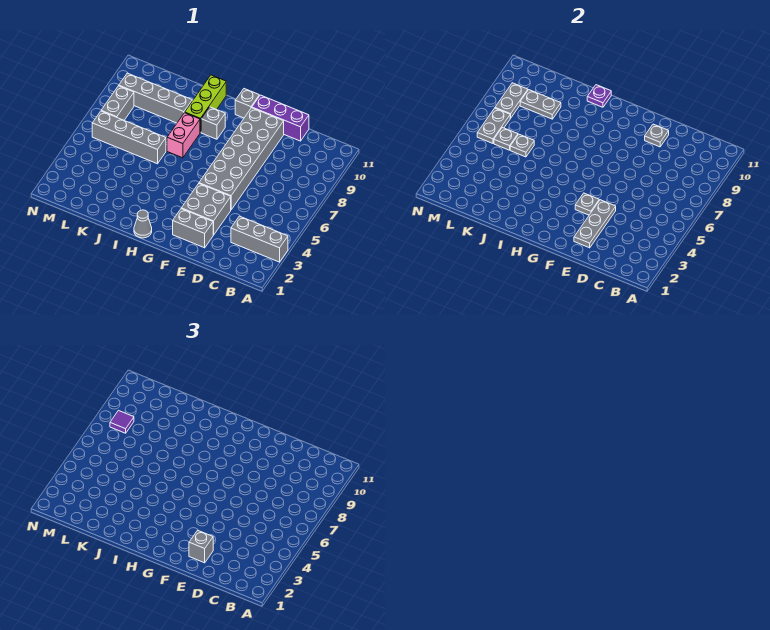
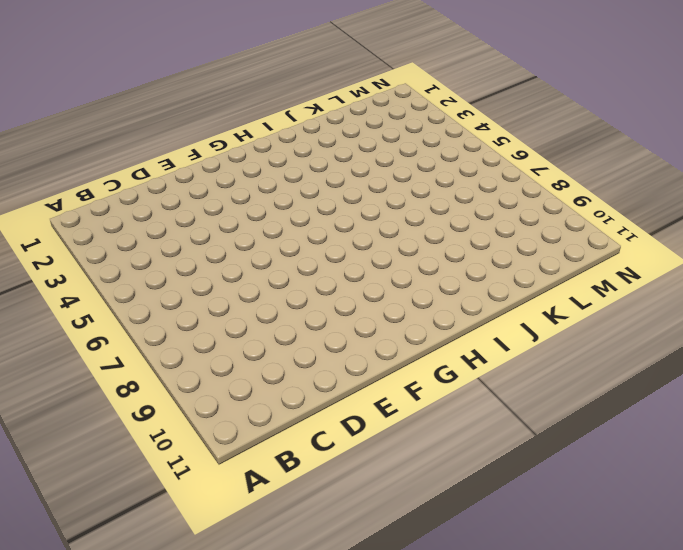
none -> grey 1x3 brick [231,216,288,262]
none -> purple 1x3 brick [252,95,309,141]
none -> grey 1x2 brick [173,209,213,248]

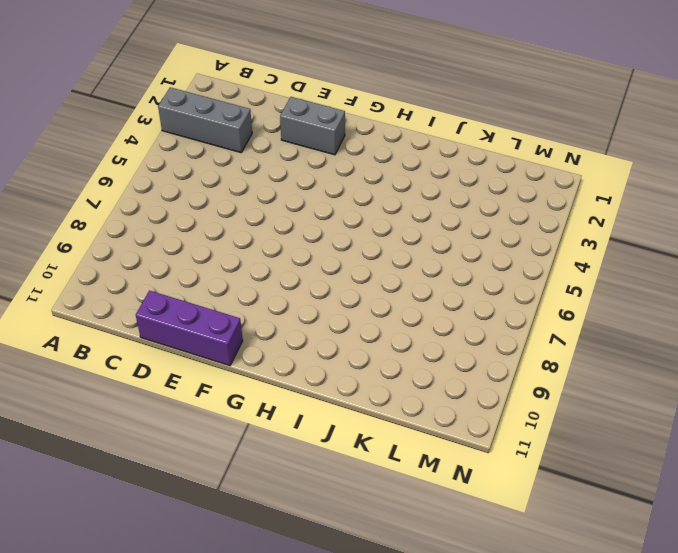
none -> grey 2x2 brick [181,184,231,235]
none -> grey 2x6 brick [199,108,284,210]
none -> grey 1x1 brick [235,89,259,118]

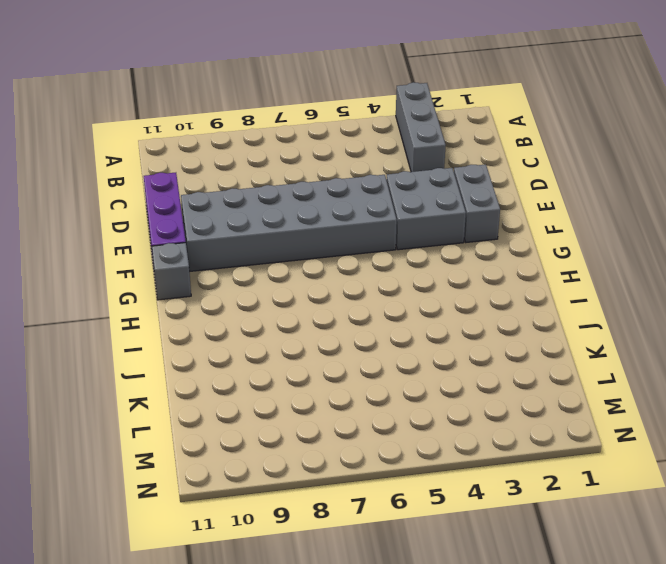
none -> grey 1x1 cone [134,210,152,238]
none -> grey 1x1 brick [201,107,225,139]
none -> pink 1x2 brick [167,113,200,158]

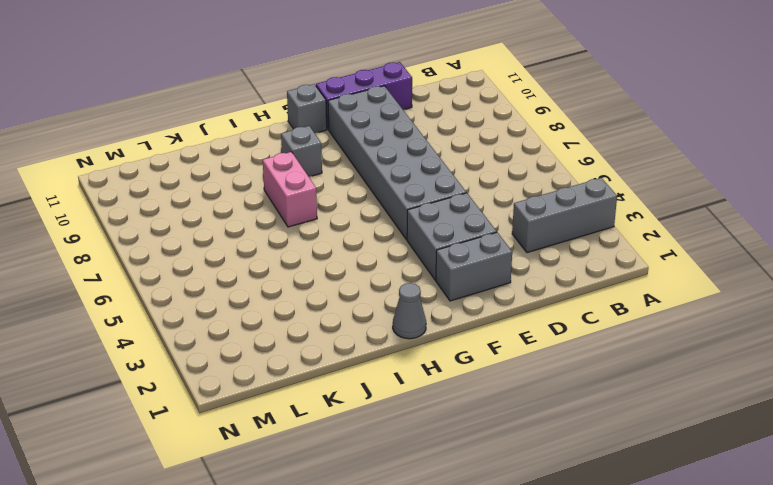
none -> lime 1x3 brick [185,75,226,132]
none -> grey 1x4 brick [92,111,166,164]
none -> grey 1x4 brick [119,73,192,123]

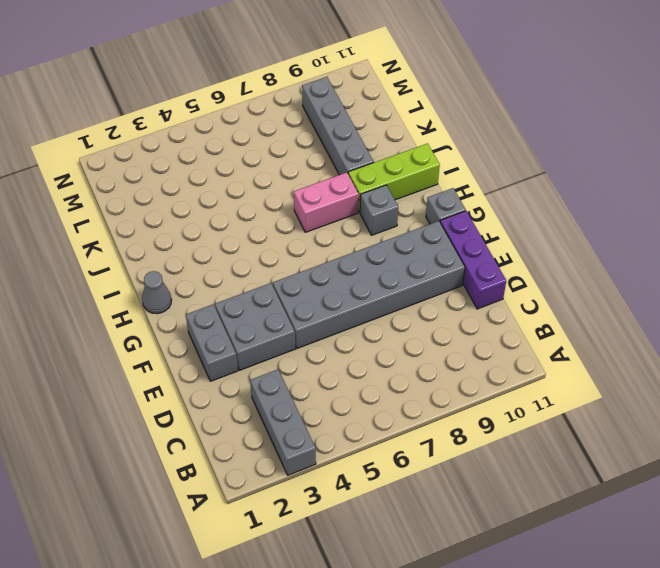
none -> grey 1x4 brick [92,111,166,164]
none -> grey 1x2 brick [101,86,134,120]
none -> grey 1x3 plate [574,200,616,248]

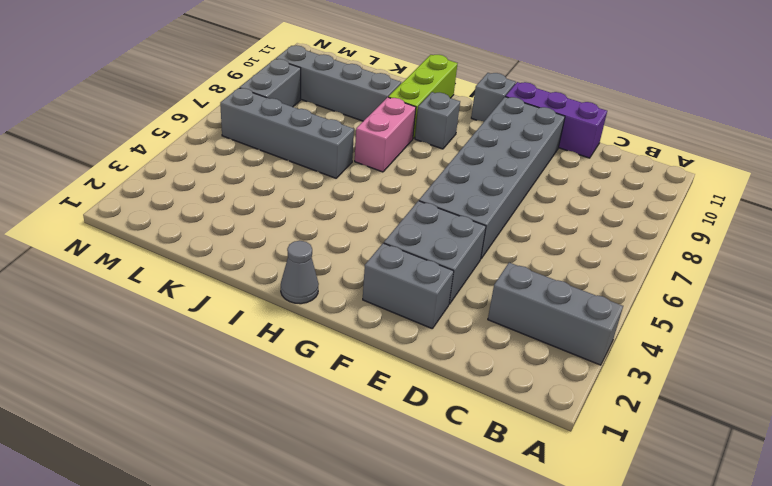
none -> grey 1x3 plate [574,200,616,248]
none -> grey 1x1 plate [645,124,669,147]
none -> grey 1x1 plate [575,193,599,215]

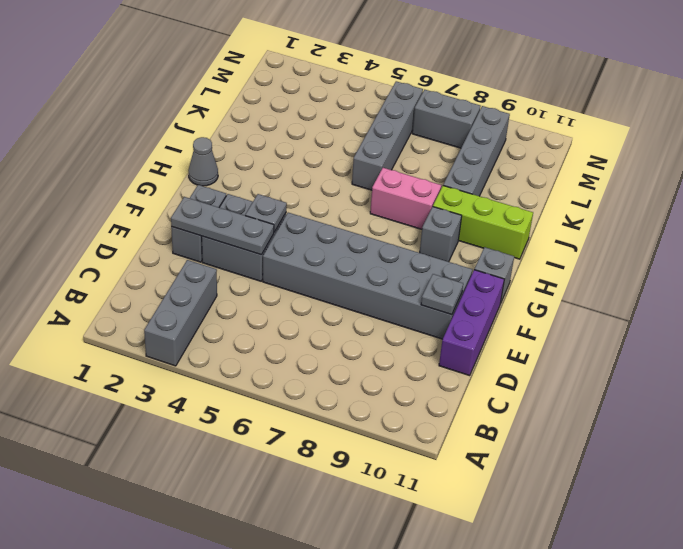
none -> purple 1x1 plate [587,85,611,107]
none -> grey 1x1 plate [510,134,534,157]
none -> grey 1x2 plate [520,90,561,119]

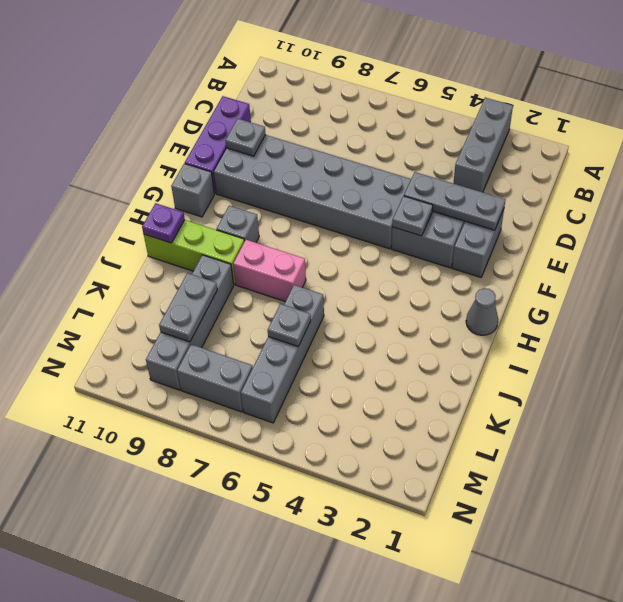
none -> grey 1x1 plate [494,127,518,150]
none -> grey 1x2 plate [477,108,510,143]
none -> grey 1x2 plate [495,83,528,118]

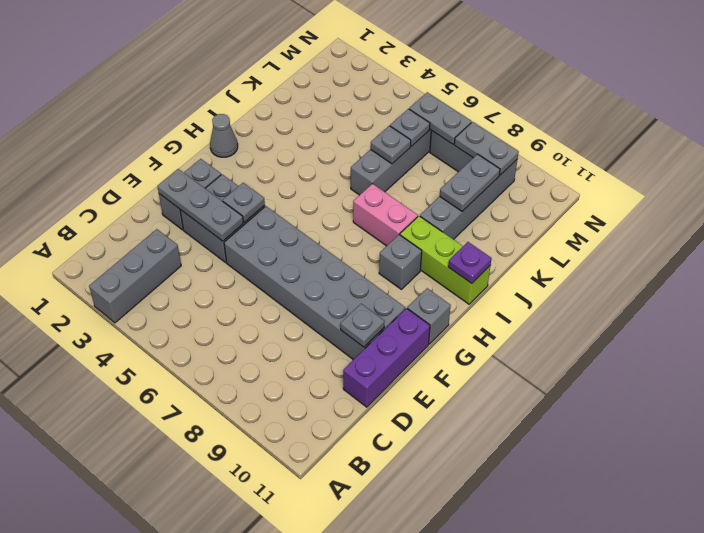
none -> grey 1x1 brick [189,530,213,563]
none -> purple 1x1 tile [110,411,134,433]

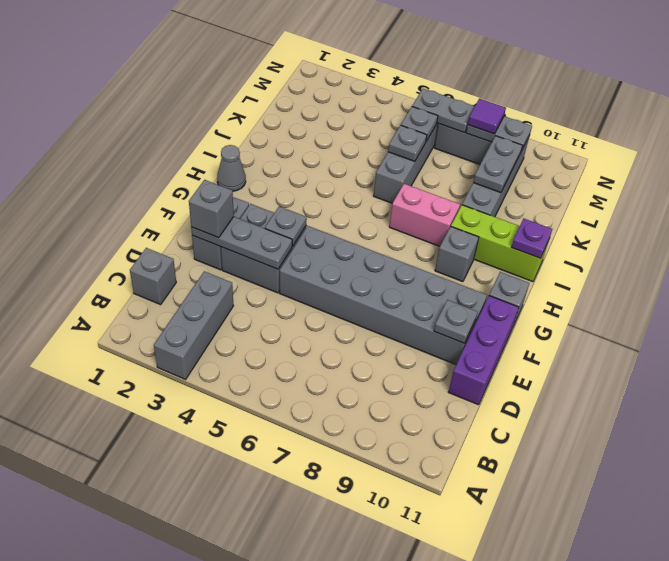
grey 1x1 brick [130,248,176,305] -> none

